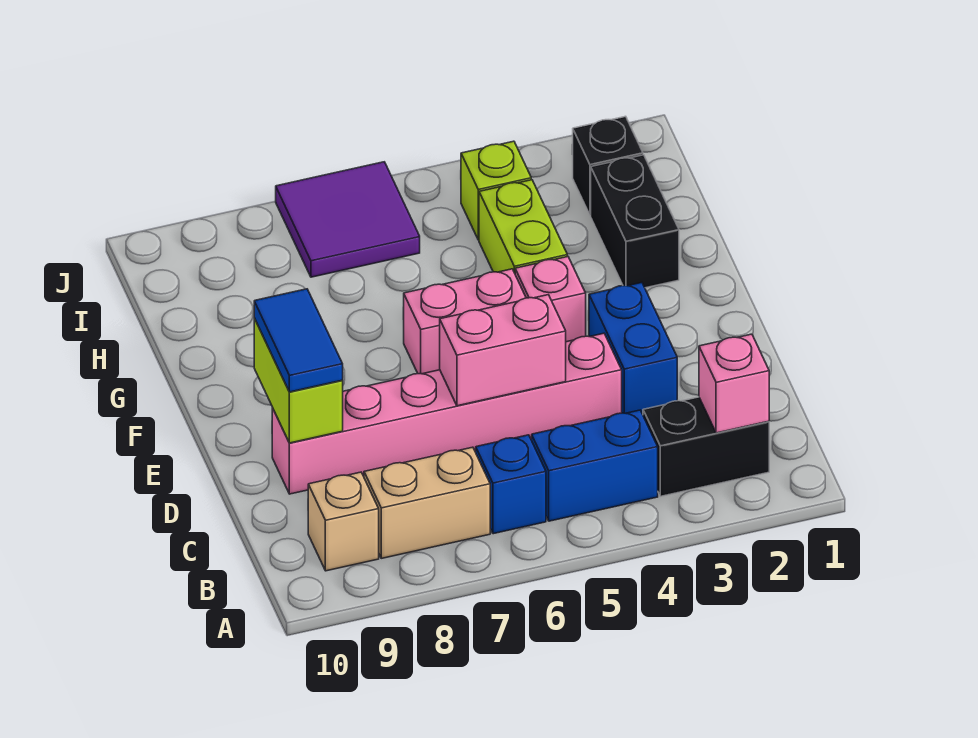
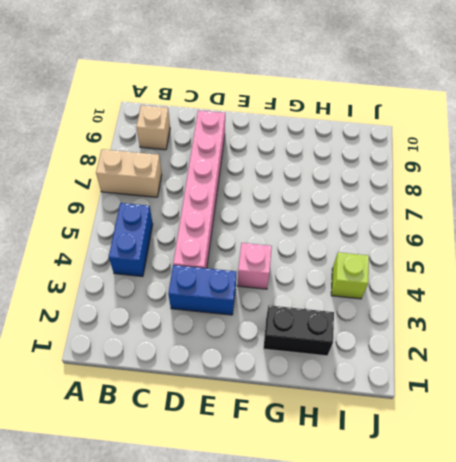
tan 1x2 brick [96,149,162,197] -> tan 1x2 brick turned to [364,447,490,558]
none -> black 1x2 brick [643,397,769,496]
none -> blue 1x1 brick [476,435,546,534]
none -> pink 1x2 brick [403,269,526,374]

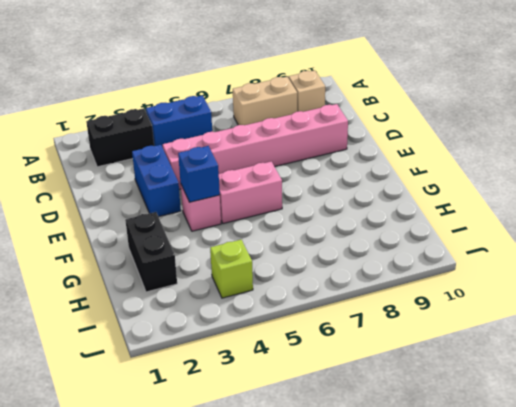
blue 1x1 brick [178,146,220,202] -> blue 1x1 brick moved to [476,435,546,534]
none -> lime 1x2 brick [479,180,567,273]
none -> black 1x1 brick [573,116,643,215]
none -> purple 2x2 tile [276,162,420,277]

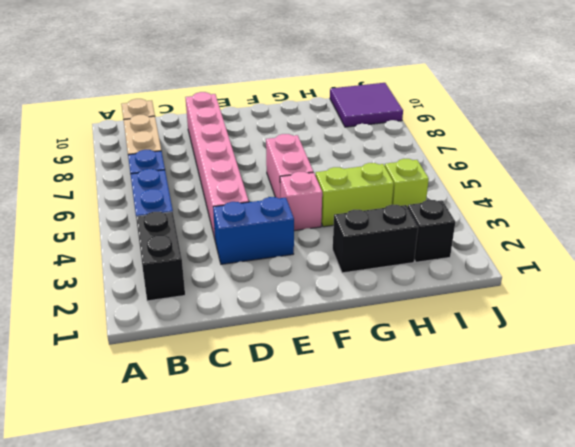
purple 2x2 tile [330,83,403,127] -> purple 2x2 tile moved to [276,162,420,277]
none -> pink 1x1 brick [699,334,769,433]
none -> pink 1x2 brick [440,295,566,406]
none -> lime 1x2 brick [254,318,343,443]

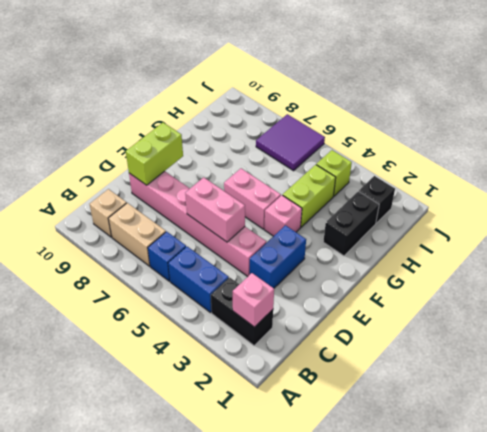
none -> blue 1x2 tile [254,289,343,392]

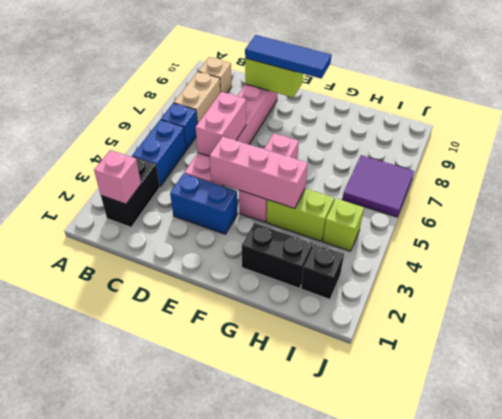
blue 1x3 tile [245,35,331,79] -> blue 1x2 tile [254,289,343,392]
pink 1x3 brick [210,136,308,209] -> none

